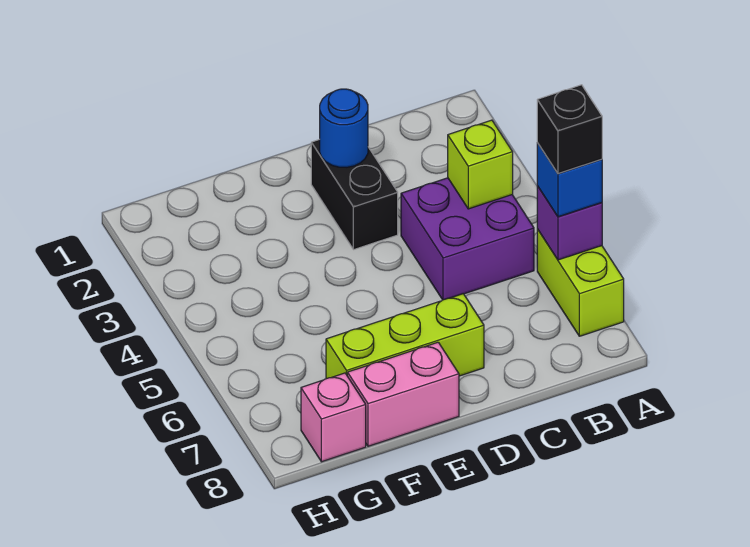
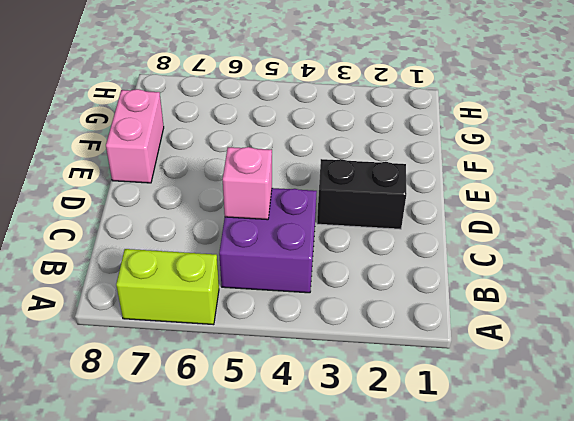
pink 1x1 brick [223,147,272,220] -> pink 1x1 brick moved to [301,373,366,462]
none -> lime 1x3 brick [326,294,484,379]
none -> purple 1x1 brick [537,186,602,260]

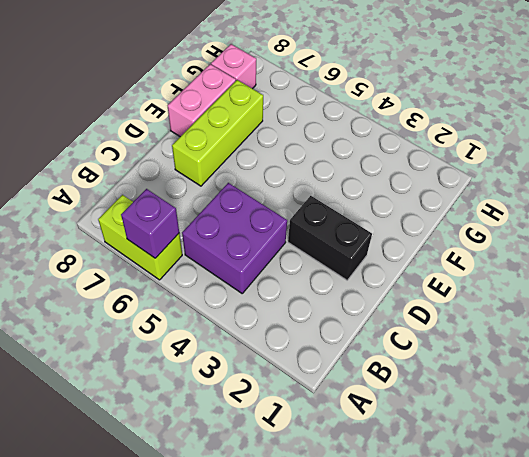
none -> lime 1x1 brick [448,120,513,209]
none -> blue 1x1 round brick [320,89,368,167]

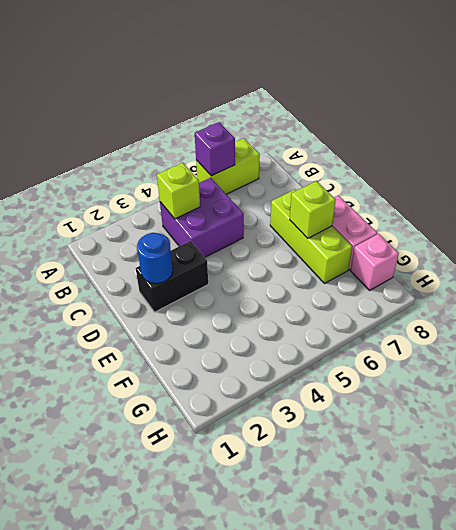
lime 1x1 brick [290,181,336,238] -> none
none -> blue 1x1 brick [537,143,602,217]
none -> black 1x1 brick [537,85,602,174]

